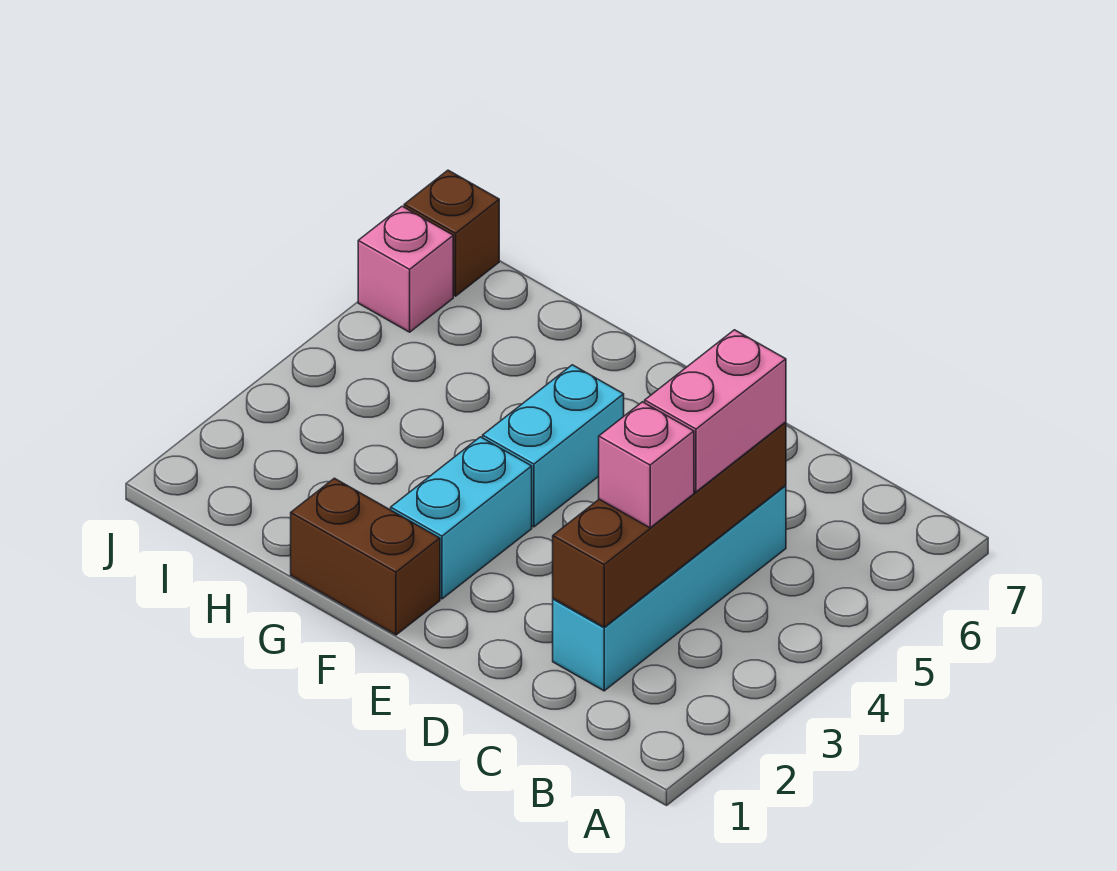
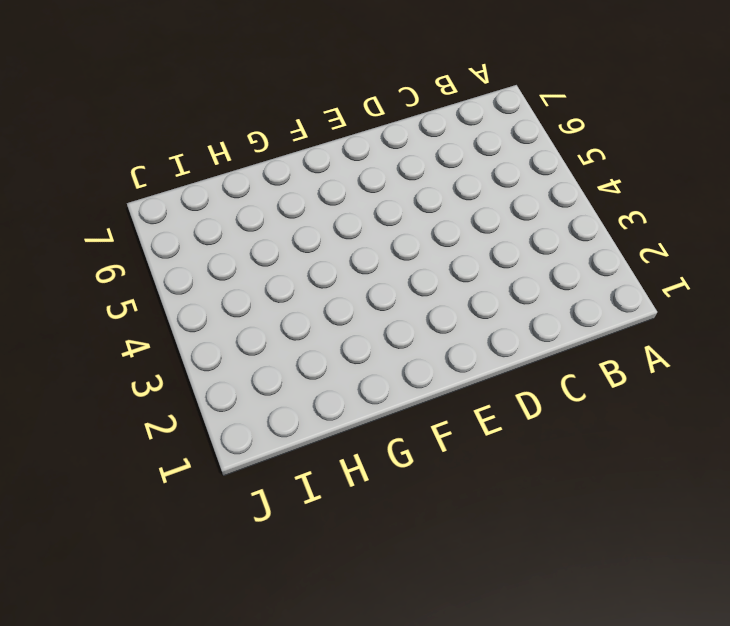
none -> cyan 1x4 brick [553,486,786,691]
none -> brown 1x2 brick [291,478,440,635]

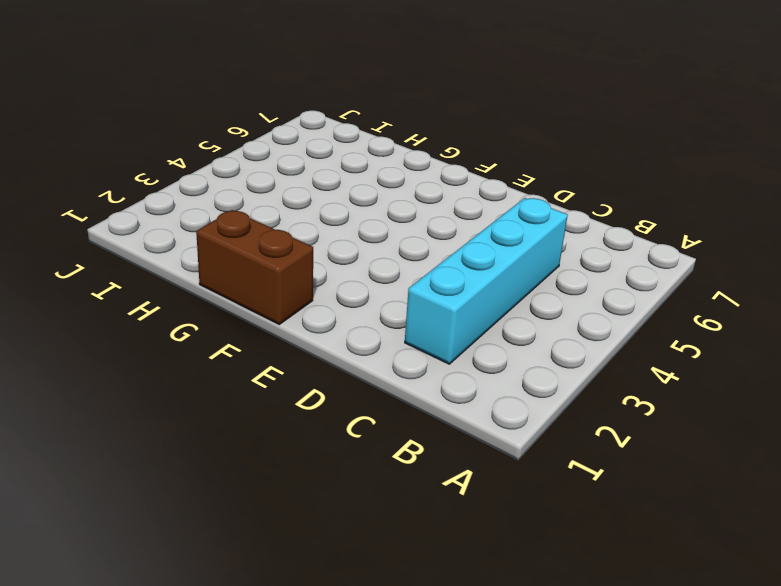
none -> cyan 1x2 brick [391,437,532,599]
none -> cyan 1x2 brick [483,365,624,527]

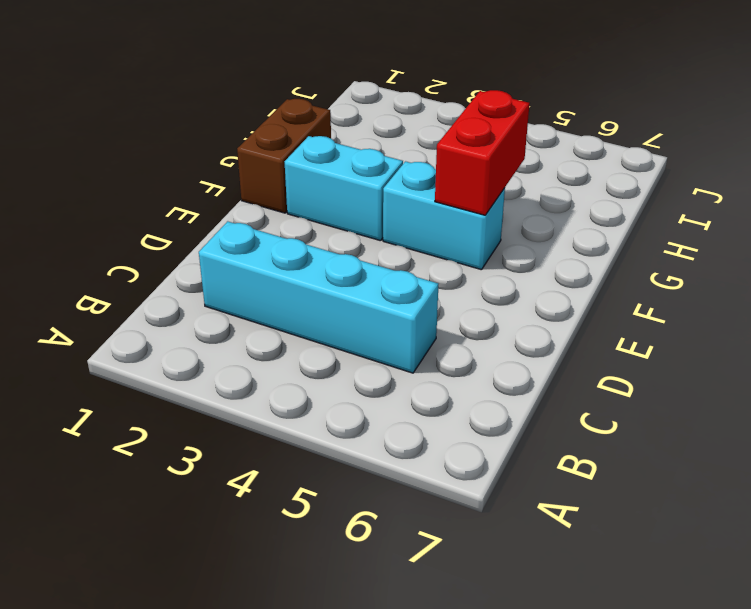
red 1x2 brick [435,90,530,215] -> none
none -> pink 1x1 brick [358,206,453,332]
none -> brown 1x1 brick [404,170,499,296]

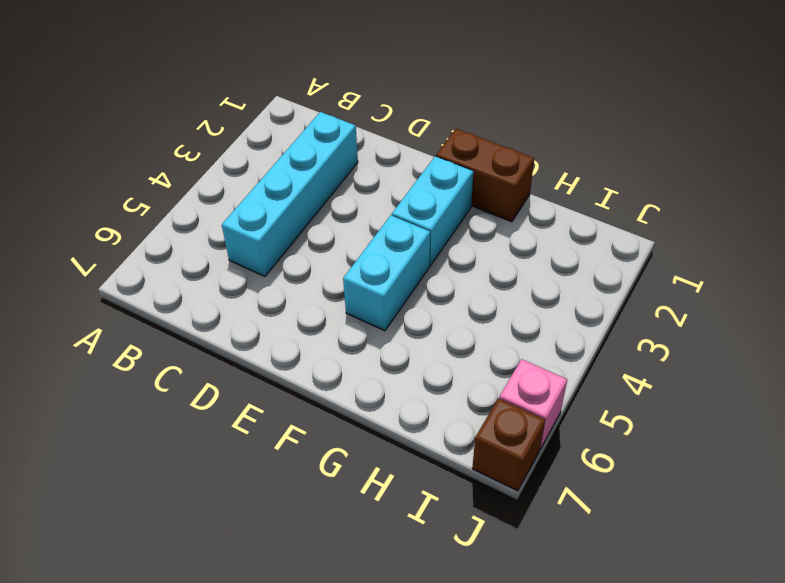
none -> brown 1x4 brick [553,422,786,627]
none -> pink 1x1 brick [599,402,694,528]

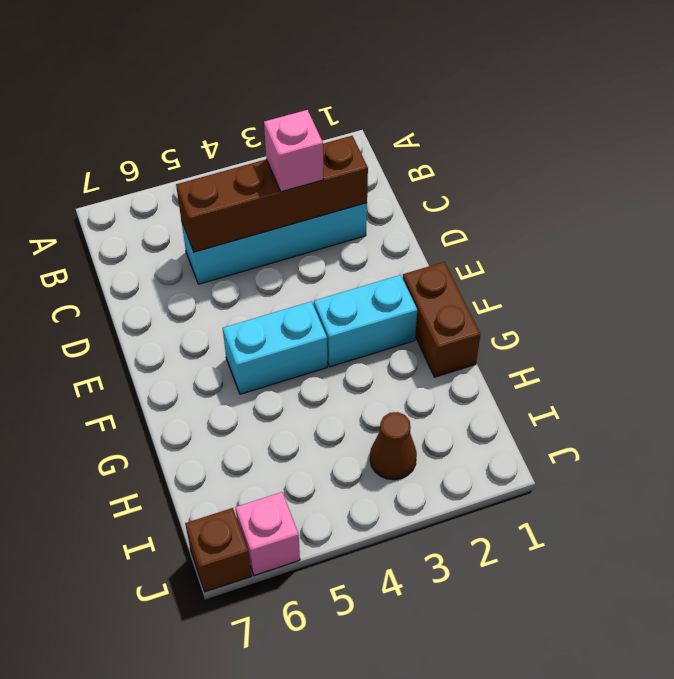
brown 1x1 cone [370,412,417,480] -> none
none -> pink 1x2 brick [645,330,786,492]

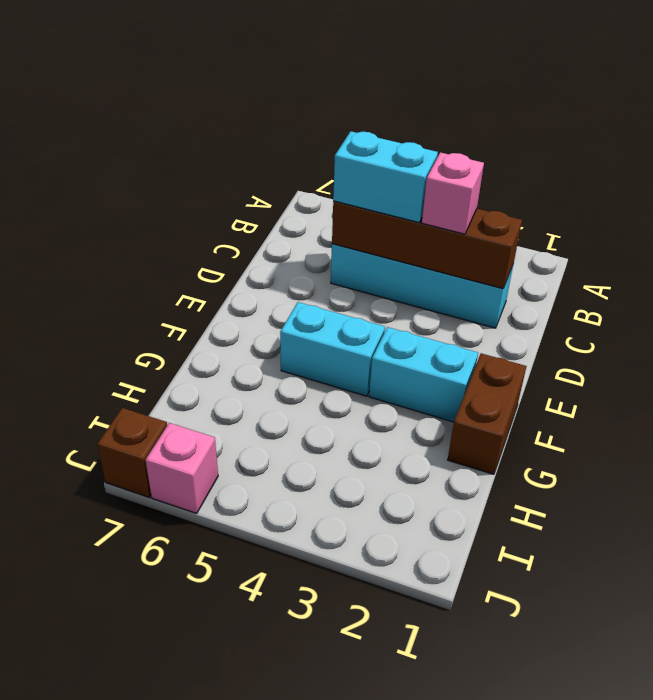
cyan 1x2 brick [333,131,438,223] -> pink 1x2 brick [645,330,786,492]

